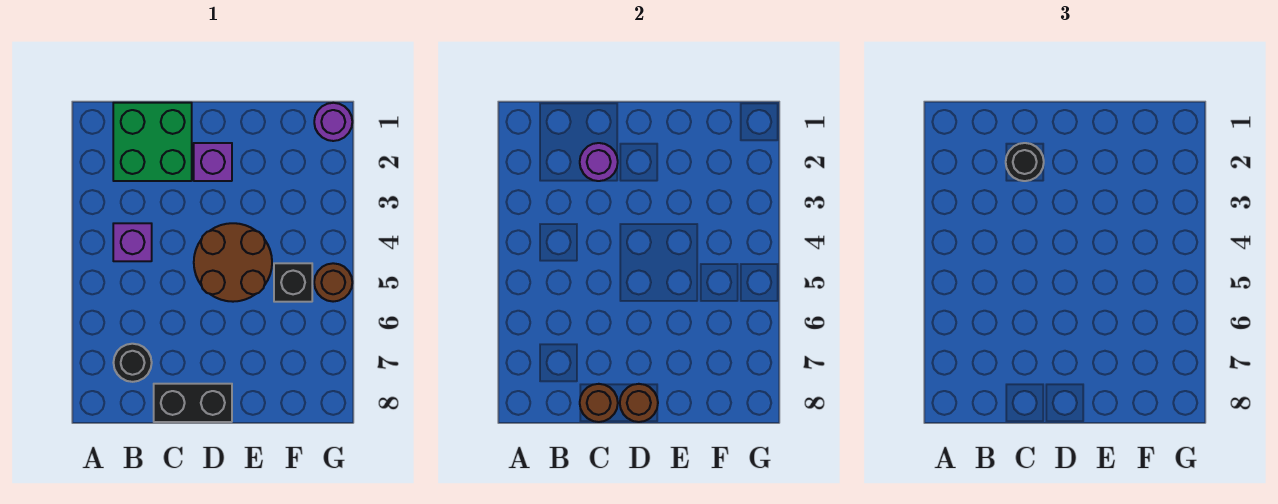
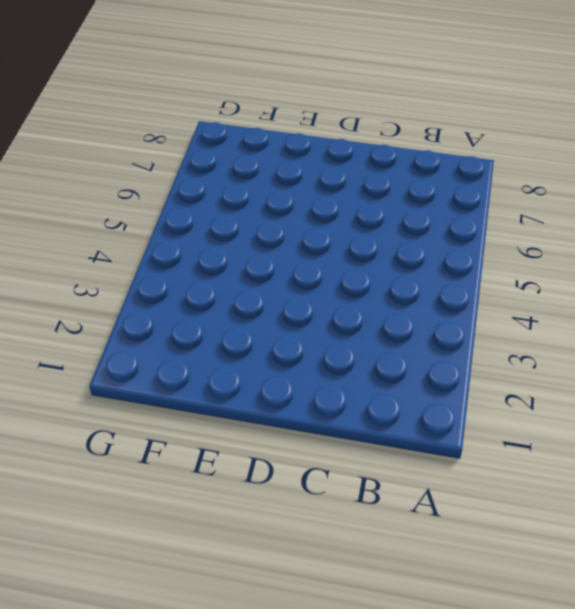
none -> green 2x2 brick [113,103,192,181]
none -> purple 1x1 brick [113,223,152,261]
none -> black 1x1 round brick [113,344,152,382]

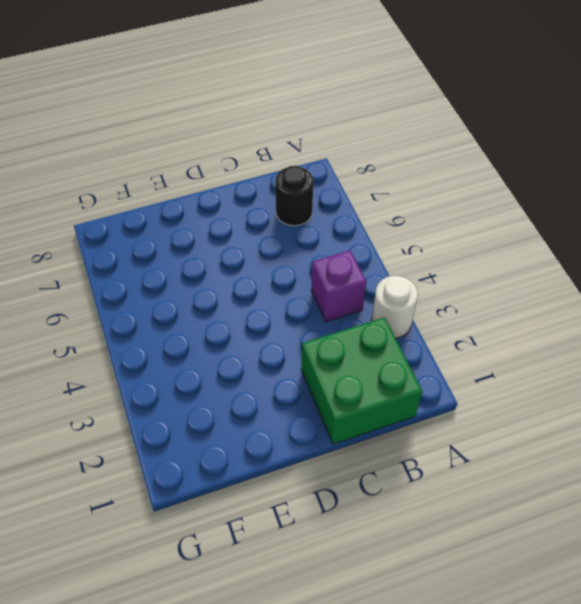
white 1x1 round brick [372,276,418,338] -> none
none -> black 1x2 brick [154,384,232,422]
none -> purple 1x1 brick [194,143,232,181]
none -> brown 2x2 round brick [194,223,272,302]

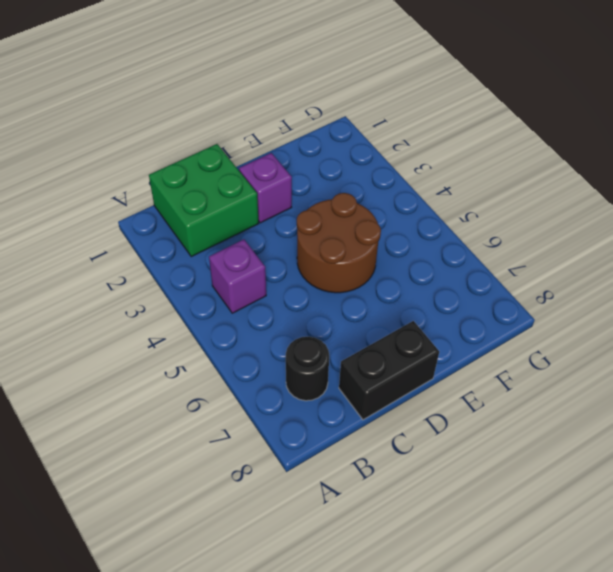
none -> black 1x1 brick [274,263,312,302]
none -> purple 1x1 round brick [314,103,352,141]
none -> brown 1x1 round brick [314,263,352,302]

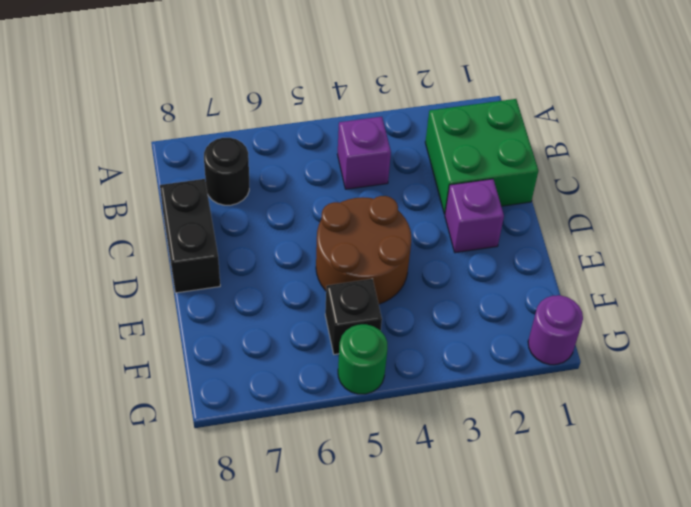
green 1x1 round brick [338,324,387,394] -> brown 1x1 round brick [314,263,352,302]
none -> purple 1x1 round brick [580,143,618,181]
none -> brown 1x1 round brick [580,384,618,422]
none -> brown 1x1 round brick [620,384,658,422]

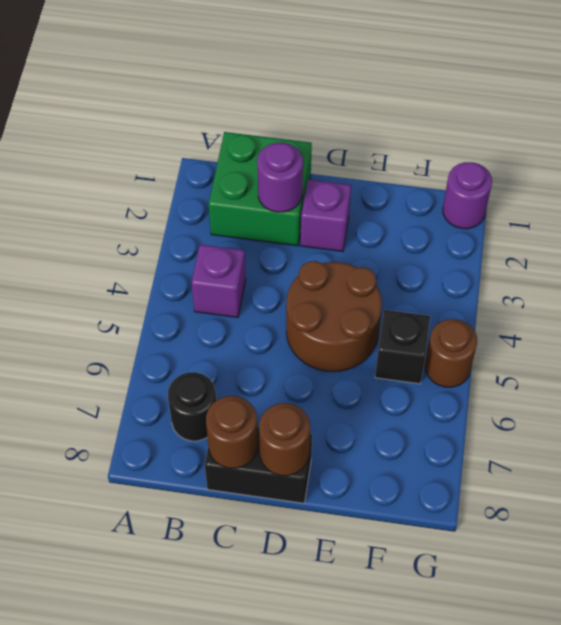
none -> black 1x1 round brick [1006,143,1044,181]

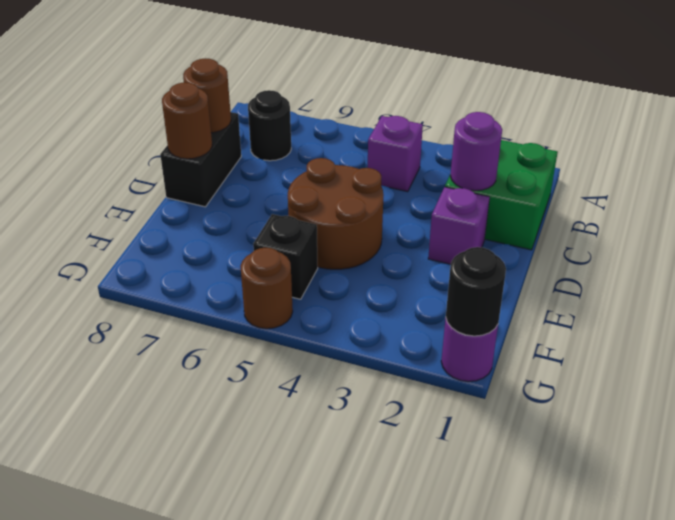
black 1x1 round brick [446,247,506,336] -> black 1x1 round brick moved to [1006,143,1044,181]

